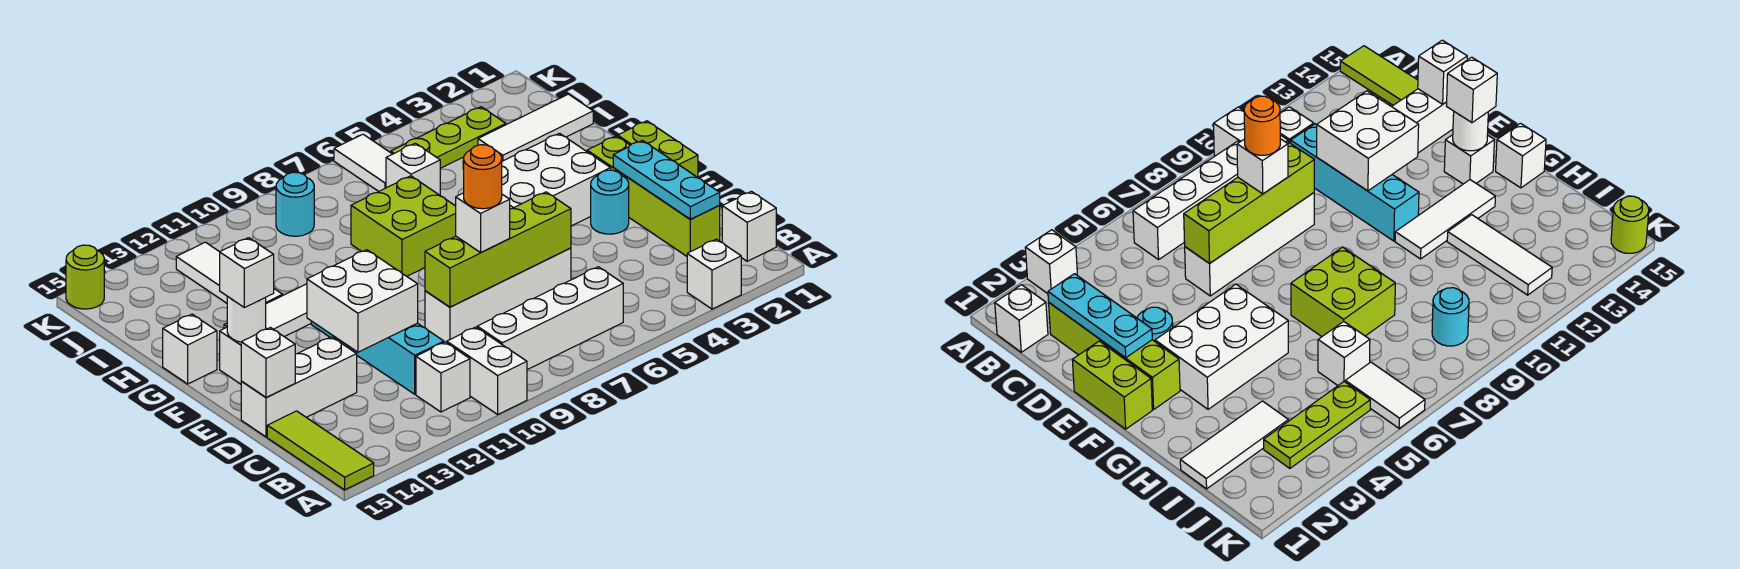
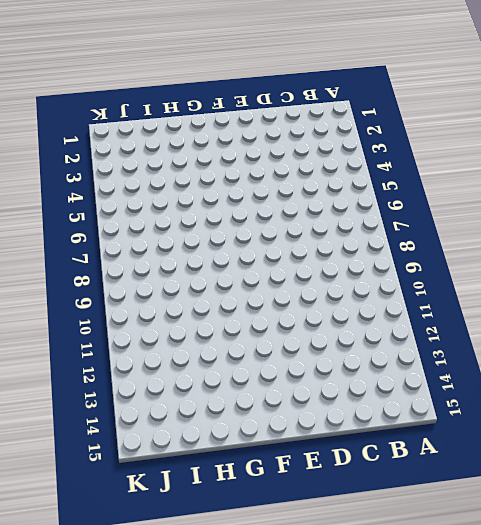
none -> white 1x1 brick [687,239,741,309]
none -> white 1x2 brick [447,327,527,414]
none -> lime 1x3 tile [267,411,374,490]
none -> white 1x1 brick [722,191,776,261]

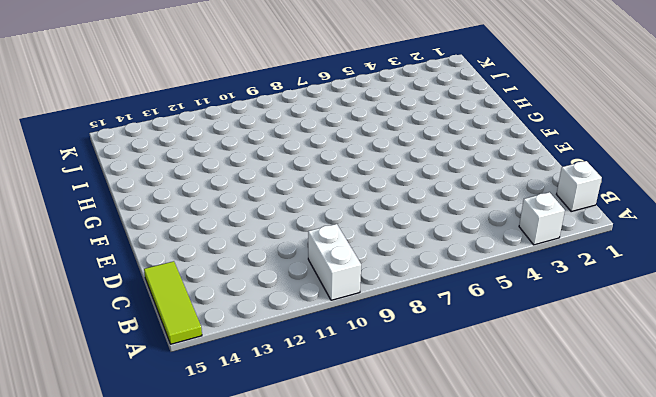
none -> white 1x4 brick [477,267,623,370]
none -> white 1x1 brick [416,342,470,412]
none -> lime 1x4 brick [587,136,720,256]
none -> cyan 1x4 brick [311,321,444,394]

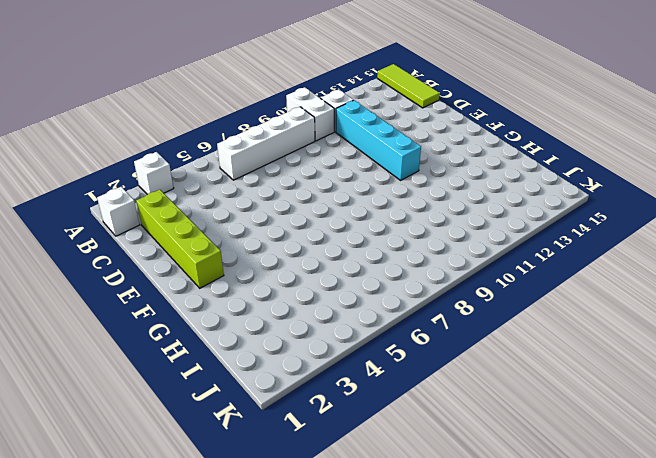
none -> white 1x4 brick [425,248,571,343]
none -> white 1x3 brick [241,337,357,437]
none -> lime 1x2 brick [618,121,698,177]
none -> cyan 1x1 round brick [591,170,629,234]

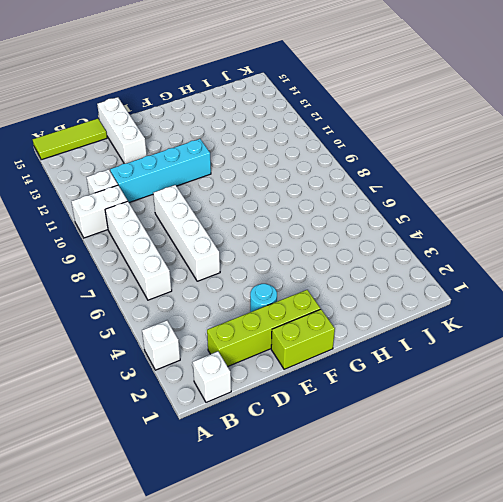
none -> white 2x3 brick [502,133,611,226]
none -> white 1x1 brick [220,327,241,384]
none -> lime 2x2 brick [351,176,456,276]
none -> white 1x3 tile [224,284,311,337]

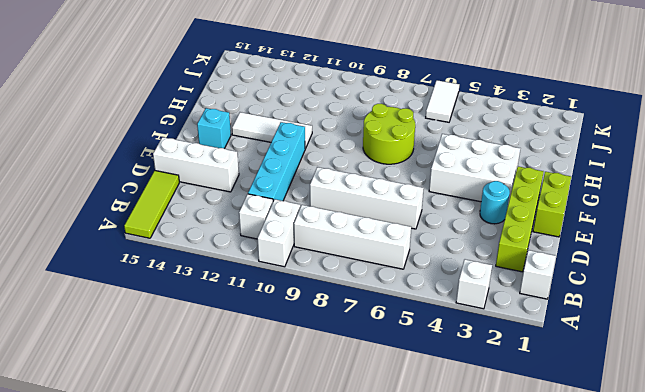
cyan 1x1 brick [197,108,231,148] -> white 1x1 brick [220,327,241,384]
lime 2x2 round brick [363,104,415,164] -> lime 2x2 brick [351,176,456,276]
none -> white 1x1 brick [163,314,217,384]
none -> white 1x3 tile [176,242,283,304]
none -> white 1x3 tile [478,94,593,161]
none -> white 1x1 brick [386,143,440,195]

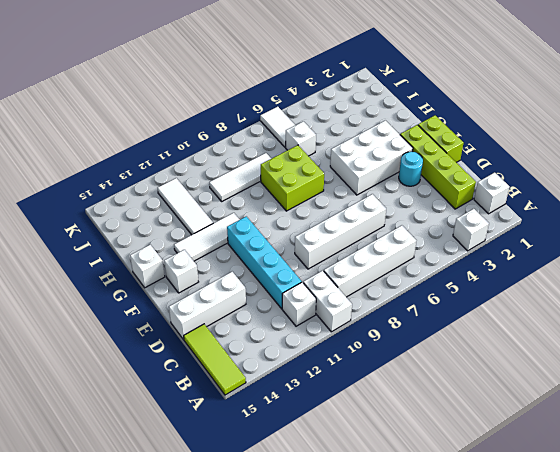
white 1x3 tile [209,153,271,201] -> white 1x3 tile moved to [478,94,593,161]
none -> lime 1x3 plate [391,107,506,168]
none -> cyan 1x1 round brick [276,172,314,236]
none -> lime 1x1 round brick [66,245,104,309]
none -> cyan 1x3 plate [613,140,720,219]

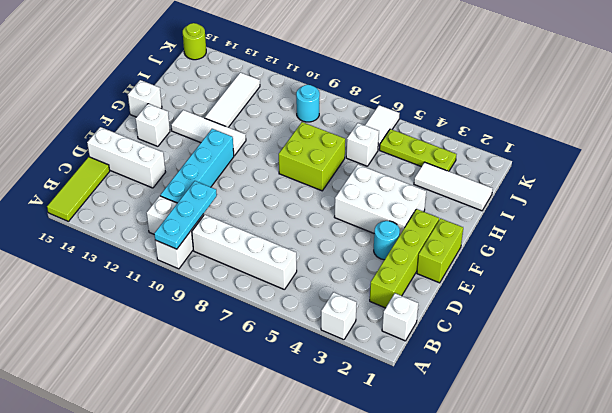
cyan 1x3 plate [154,181,217,249] -> cyan 1x3 plate moved to [613,140,720,219]
none -> white 1x4 brick [425,248,571,343]
none -> lime 1x4 brick [425,192,571,307]
none -> white 2x2 brick [307,250,418,352]
none -> white 1x1 brick [241,328,295,397]

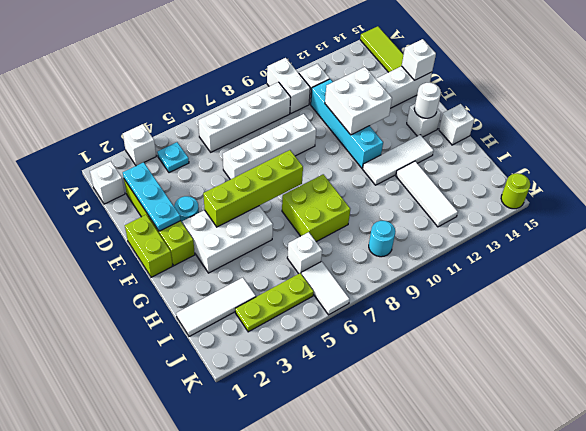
cyan 1x1 plate [157,142,189,173] -> none
lime 1x4 brick [203,150,303,227] -> lime 1x4 brick moved to [425,192,571,307]
none -> white 1x1 brick [456,193,510,252]
none -> white 1x1 brick [220,238,274,308]
none -> orange 1x1 round brick [464,145,502,209]

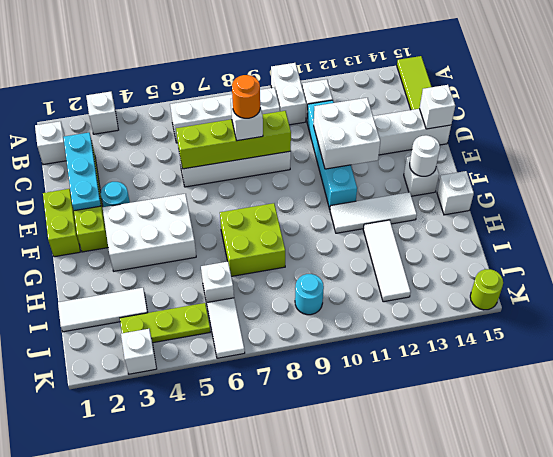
white 1x1 brick [121,329,157,374] -> white 1x1 brick moved to [220,238,274,308]

